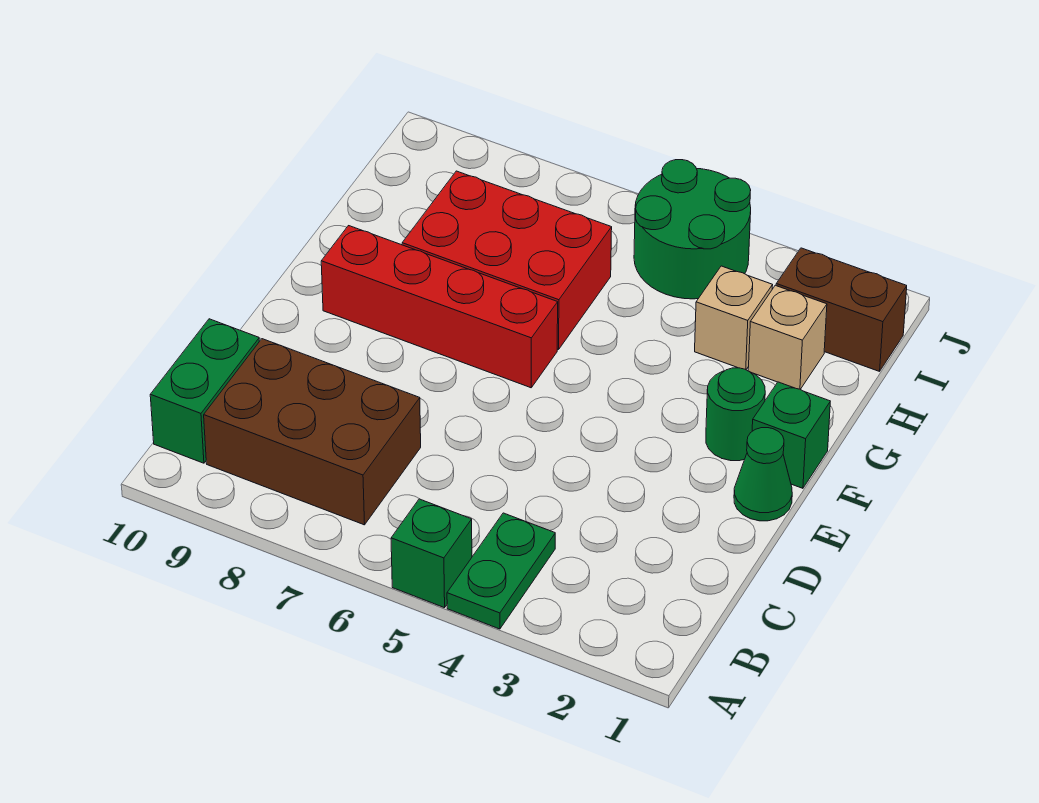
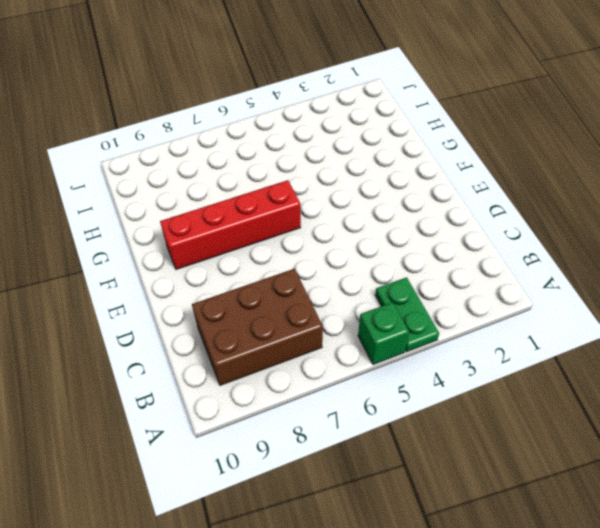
none -> green 1x2 brick [150,319,259,463]
none -> green 1x1 cone [734,428,792,521]
none -> green 1x1 brick [752,382,830,488]

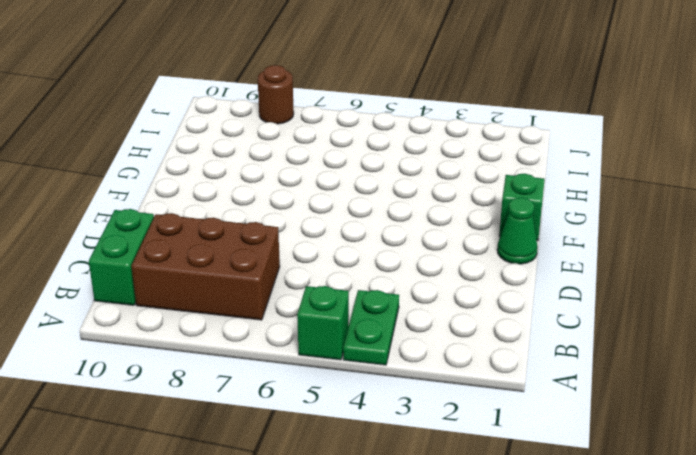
brown 1x1 round brick [258,65,294,124] -> none
none -> green 1x1 round brick [706,368,765,461]
none -> red 1x4 brick [321,226,558,388]
none -> red 2x3 brick [402,171,612,350]

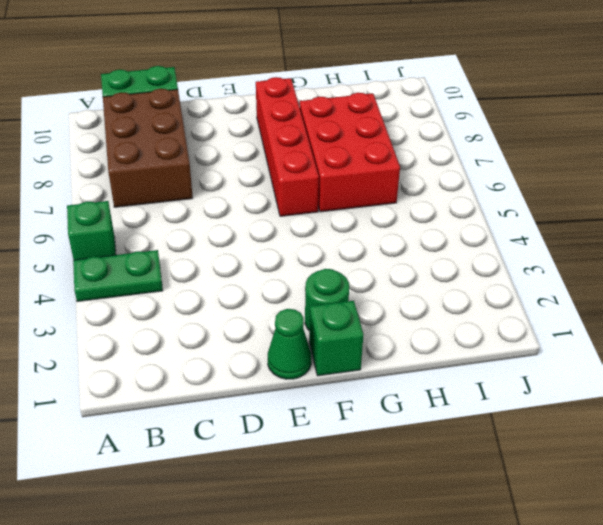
none -> tan 1x1 brick [748,285,827,389]
none -> tan 1x1 brick [695,266,773,369]
none -> brown 1x2 brick [776,248,907,371]

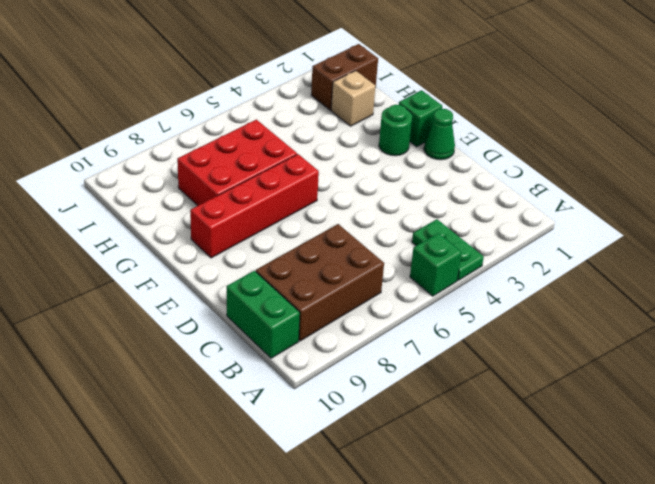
none -> tan 1x1 brick [695,266,773,369]
none -> green 2x2 round brick [634,160,751,299]

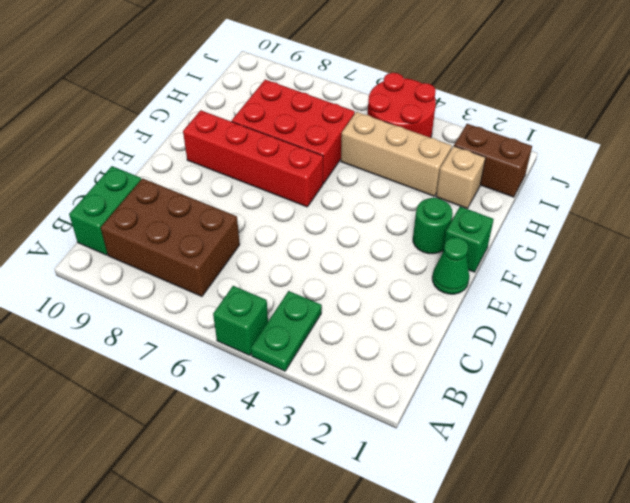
tan 1x3 brick [341,112,452,196] -> tan 1x1 brick [695,266,773,369]
red 2x2 round brick [368,73,436,138] -> green 2x2 round brick [634,160,751,299]

